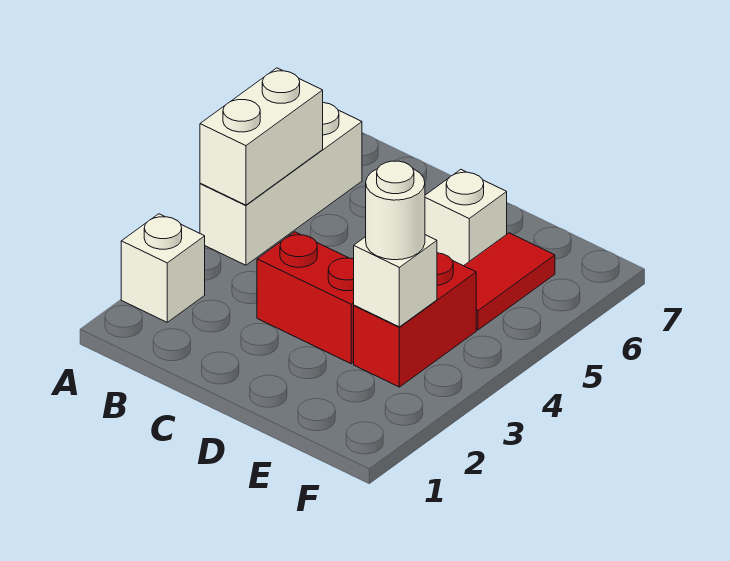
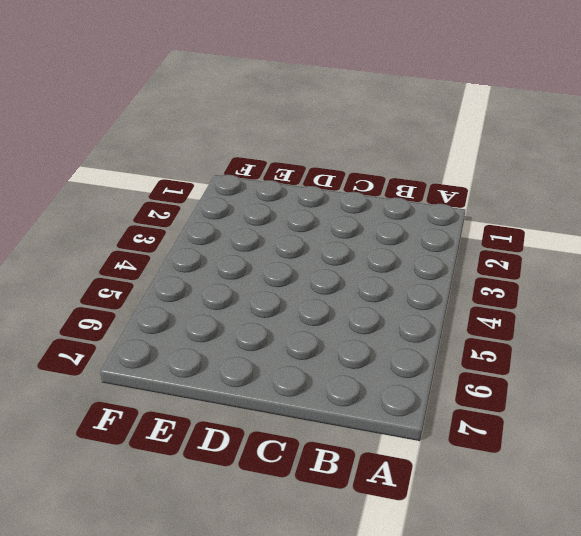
none -> white 1x1 brick [121,214,205,322]
none -> white 1x3 brick [200,103,362,265]

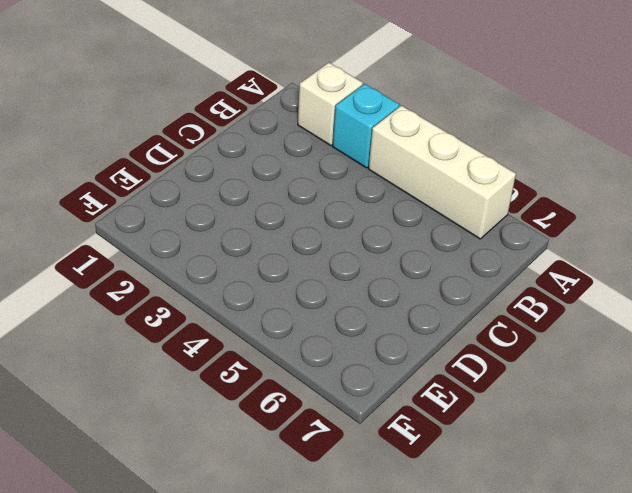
cyan 1x1 brick [333,84,399,168] -> none
none -> red 1x2 brick [257,232,354,364]
none -> white 1x1 brick [425,170,507,266]

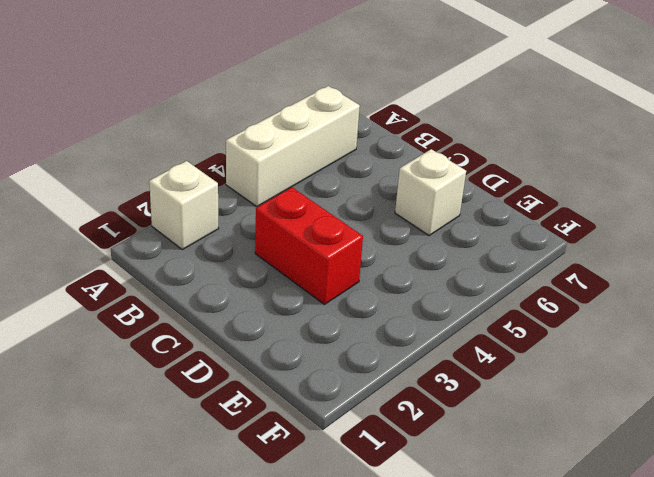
none -> red 1x2 brick [354,253,476,387]
none -> red 1x2 tile [464,233,555,330]

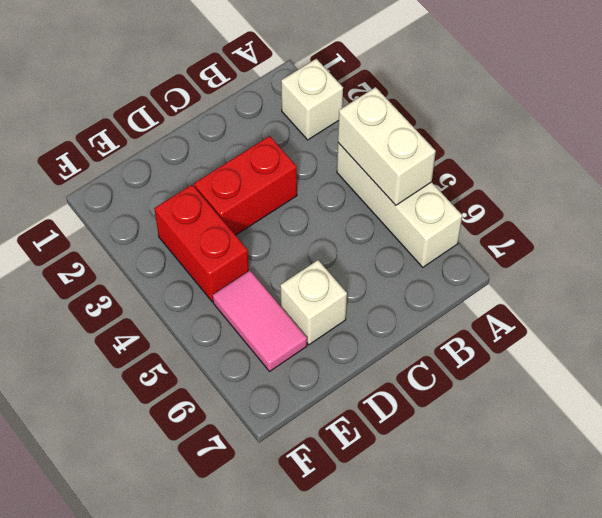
pink 1x2 tile [213,271,307,372] -> red 1x2 tile [464,233,555,330]
none -> white 1x1 brick [354,235,437,327]
none -> white 1x1 round brick [366,161,425,260]

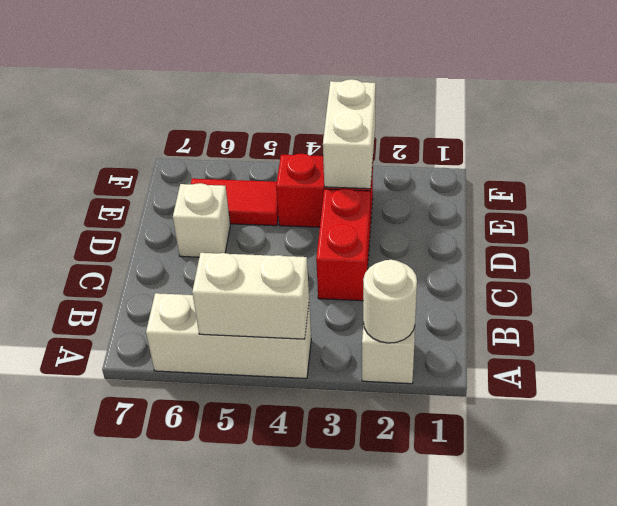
white 1x1 round brick [363,260,417,343] -> white 1x1 round brick moved to [366,161,425,260]
white 1x2 brick [323,79,376,189] -> white 1x1 brick [354,235,437,327]

